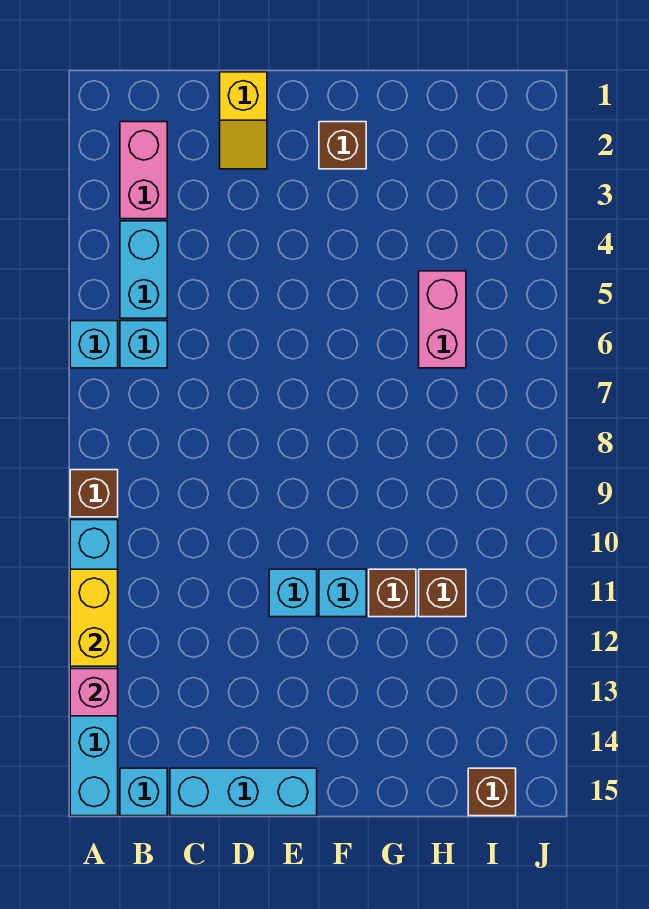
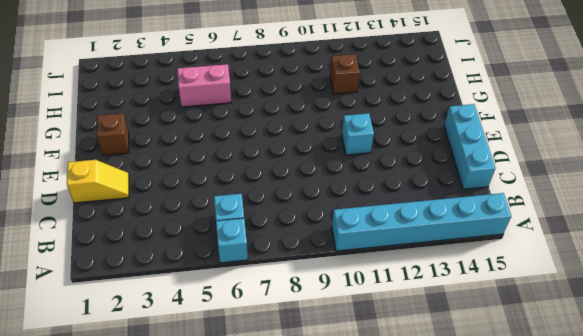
none -> brown 1x1 brick [70,470,118,517]
none -> pink 1x2 brick [120,122,167,219]
none -> cyan 1x2 brick [120,221,167,318]

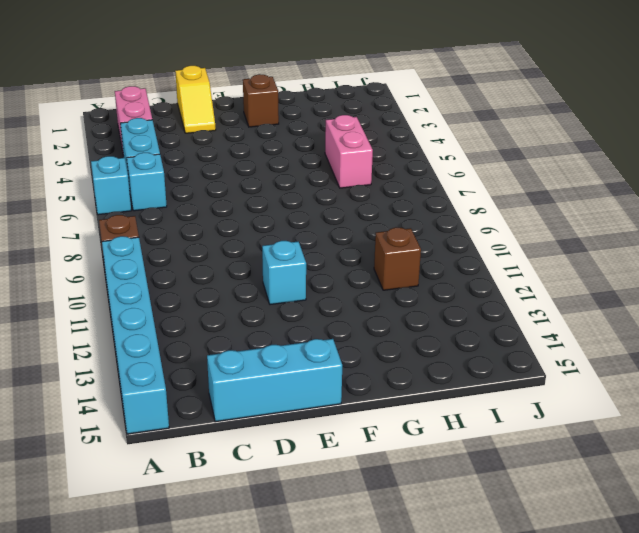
none -> cyan 1x1 brick [120,768,167,816]
none -> cyan 1x1 brick [319,569,366,617]
none -> brown 1x1 brick [369,569,416,617]

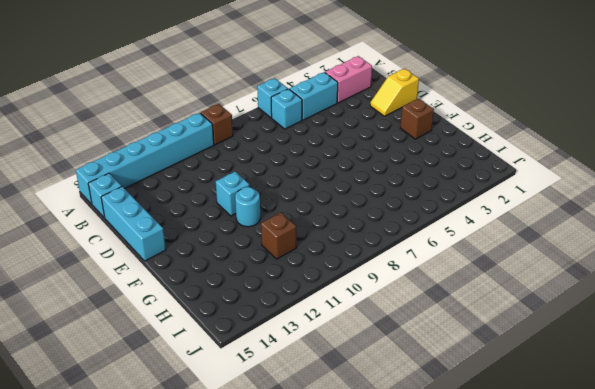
cyan 1x1 round brick [235,187,260,227] -> cyan 1x1 brick [319,569,366,617]
none -> brown 1x1 brick [369,569,416,617]
none -> pink 1x2 brick [419,271,466,368]
none -> brown 1x1 brick [468,768,516,816]

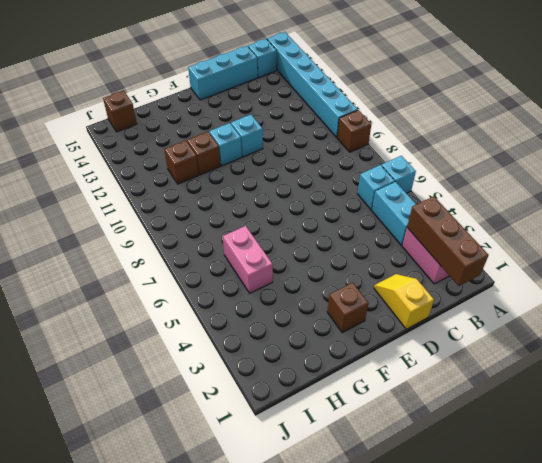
brown 1x3 brick [407,196,489,286] -> none
none -> yellow 1x2 brick [70,569,118,666]
none -> pink 1x1 brick [70,669,118,716]

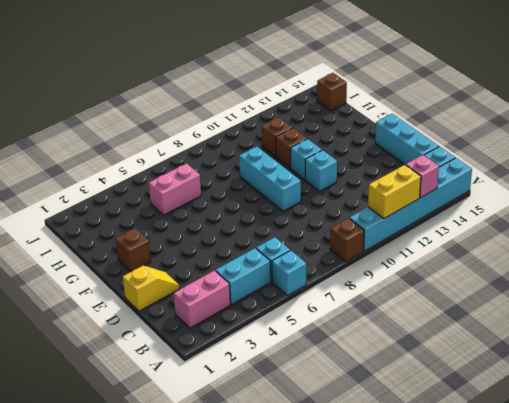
cyan 1x3 brick [239,147,301,211] -> none

